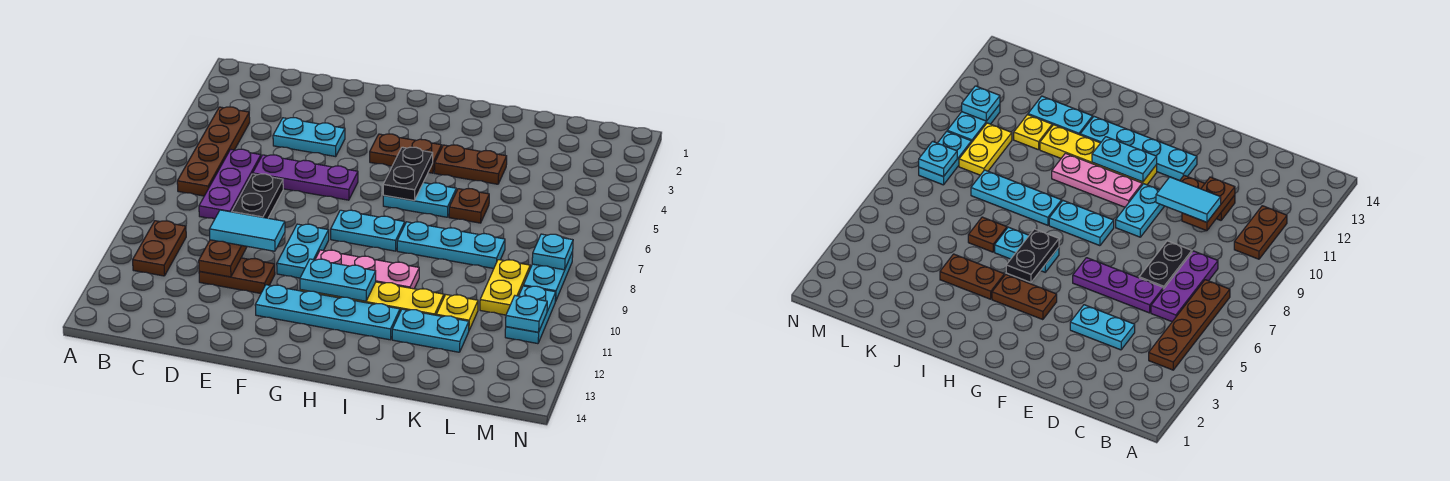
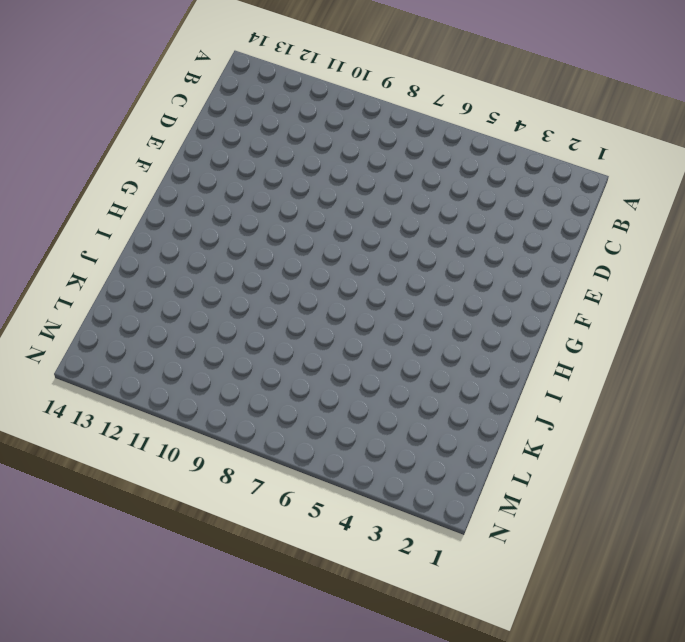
none -> brown 1x4 plate [177,107,250,196]
none -> brown 1x2 plate [133,221,186,276]
none -> purple 1x3 plate [199,149,261,219]

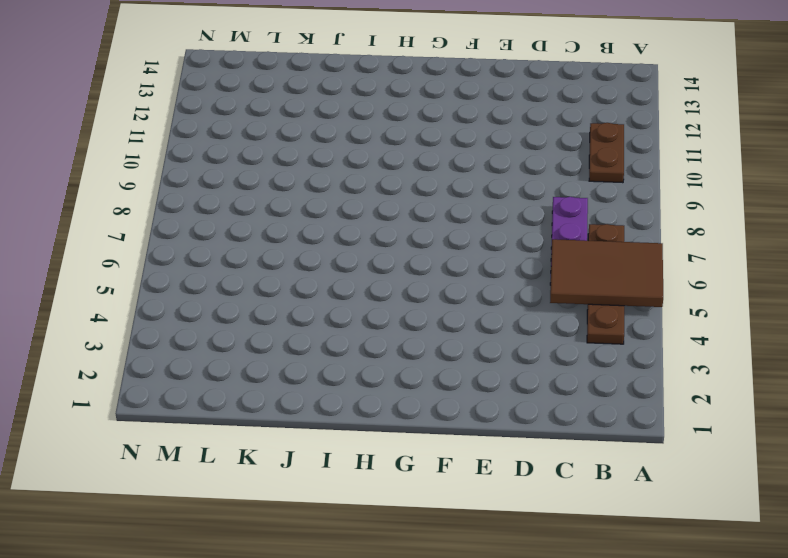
brown 2x3 tile [550,239,663,307] -> none
none -> cyan 1x2 plate [273,118,345,157]
none -> purple 1x3 plate [253,155,358,200]
none -> black 1x2 plate [232,174,283,218]

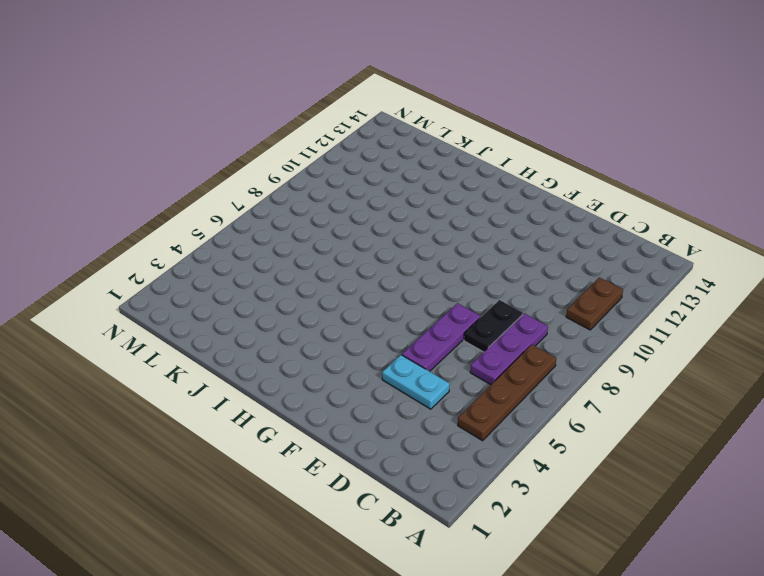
purple 1x3 plate [402,303,480,371] -> purple 1x3 plate turned to [253,155,358,200]
none -> brown 1x2 plate [199,258,275,293]
none -> cyan 1x2 plate [277,224,329,278]
none -> cyan 1x4 plate [255,285,400,340]

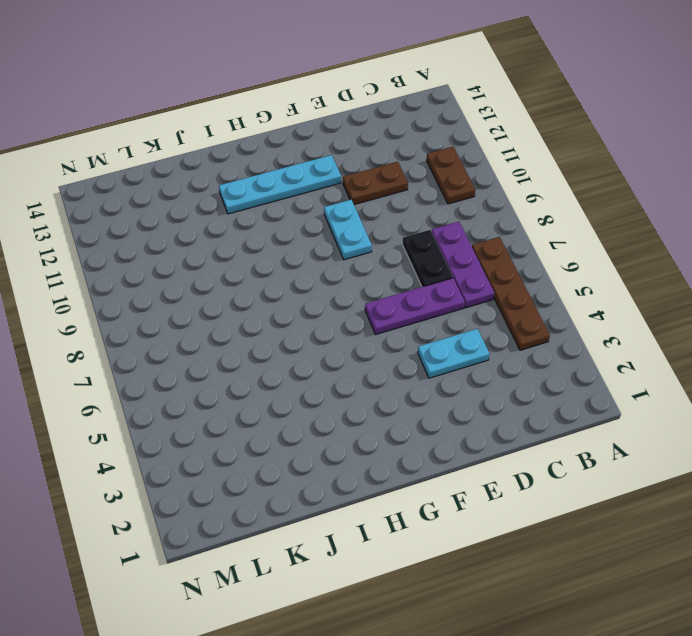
none -> brown 1x2 plate [370,134,442,173]
none -> cyan 1x2 plate [331,210,405,251]
none -> pink 1x3 plate [315,250,419,289]

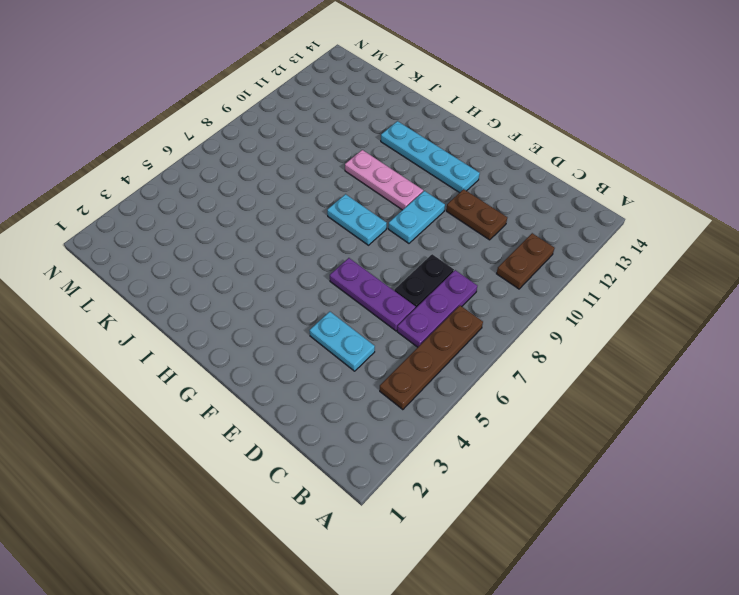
none -> brown 1x2 plate [370,134,442,173]
none -> yellow 1x4 plate [300,282,444,315]
none -> cyan 1x2 plate [383,183,456,217]

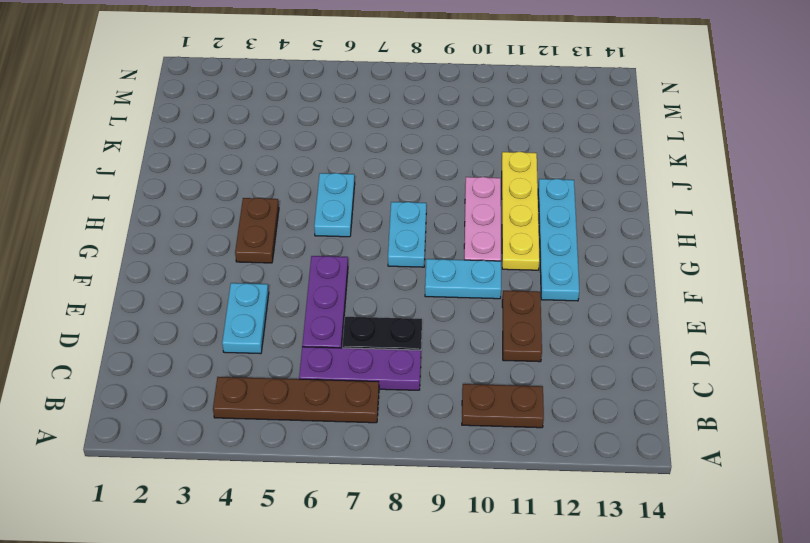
none -> brown 1x2 plate [434,145,507,184]
none -> cyan 1x3 plate [397,222,505,269]
none -> brown 1x1 plate [449,189,489,223]

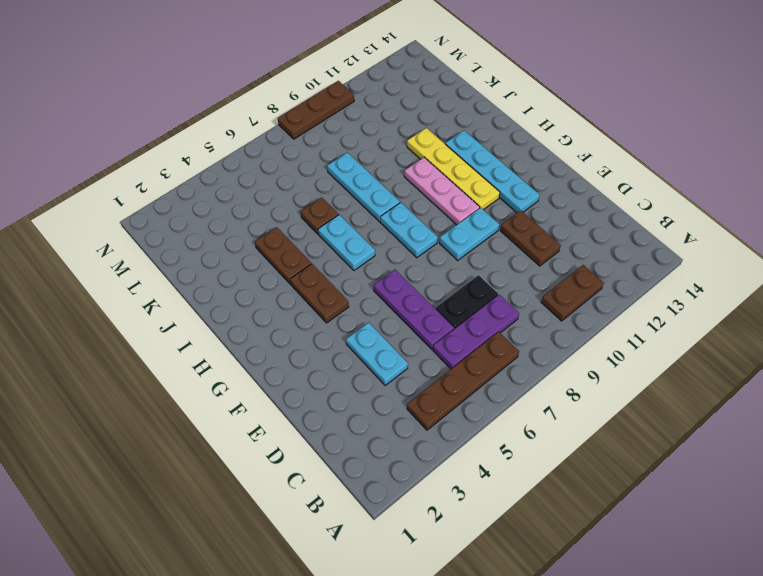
brown 1x3 plate [278,81,354,139] -> none
none -> cyan 1x2 plate [392,309,469,352]
none -> yellow 1x1 plate [436,295,478,330]
none -> yellow 1x2 plate [480,260,530,315]

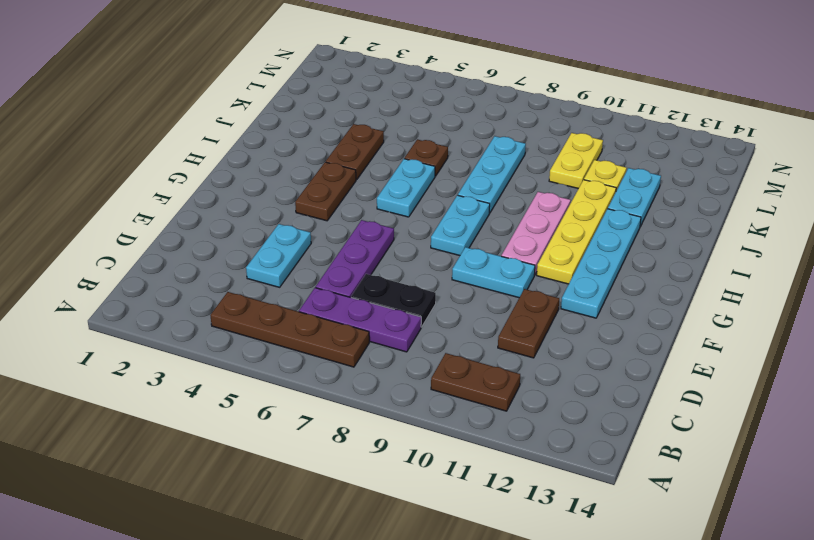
yellow 1x2 plate [549,133,603,188] -> yellow 1x2 plate turned to [480,260,530,315]
none -> cyan 1x2 plate [523,252,573,301]
none -> cyan 1x2 plate [505,286,556,344]
none -> brown 1x2 plate [199,240,247,277]

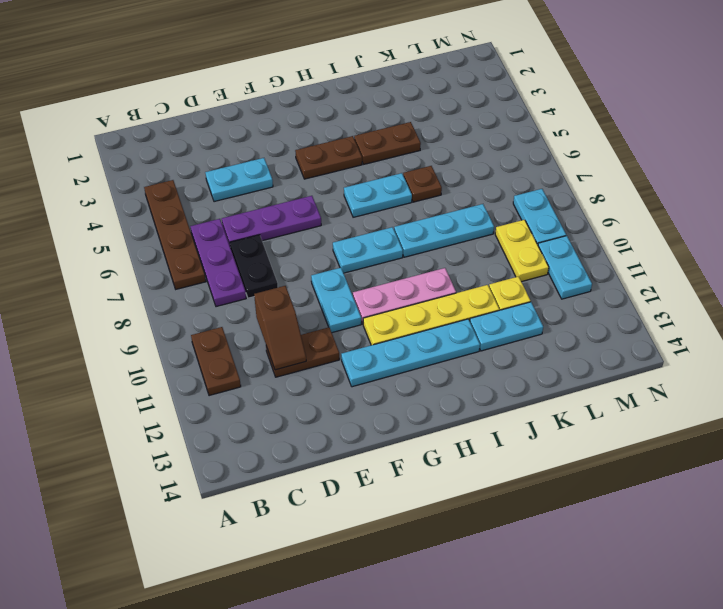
brown 1x2 slope [254,286,306,370] -> brown 1x2 plate [199,240,247,277]
none -> cyan 1x2 plate [300,259,376,301]
none -> black 1x2 plate [383,147,433,201]
none -> cyan 1x1 plate [532,234,573,270]

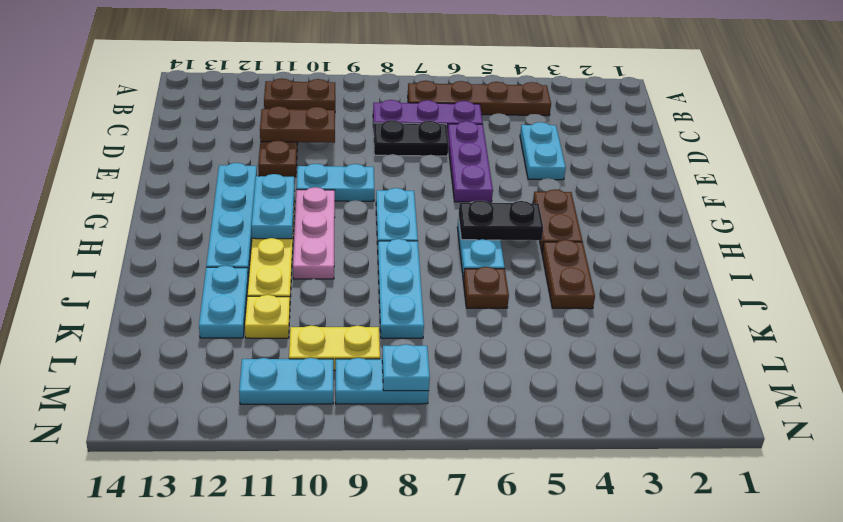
none -> cyan 1x1 plate [506,296,547,332]
none -> cyan 1x2 tile [209,210,285,251]

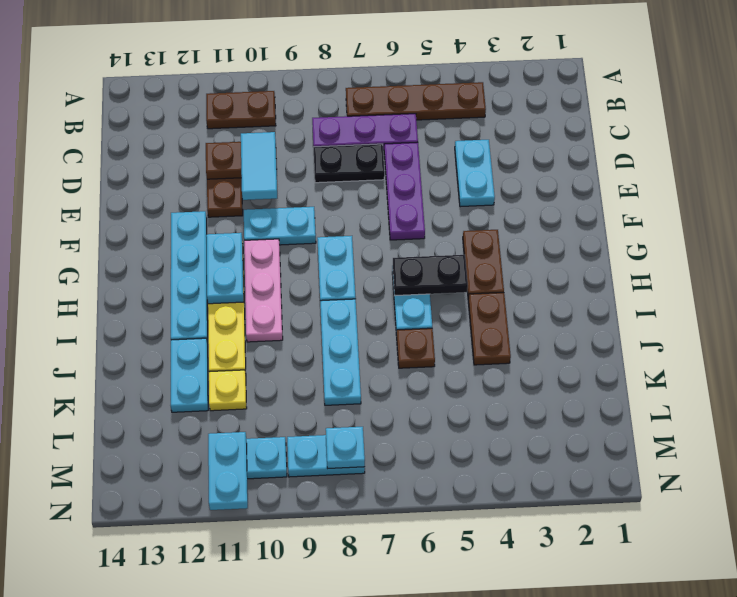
cyan 1x2 plate [208,432,248,510] -> cyan 1x1 plate [506,296,547,332]
none -> yellow 1x2 plate [480,260,530,315]

